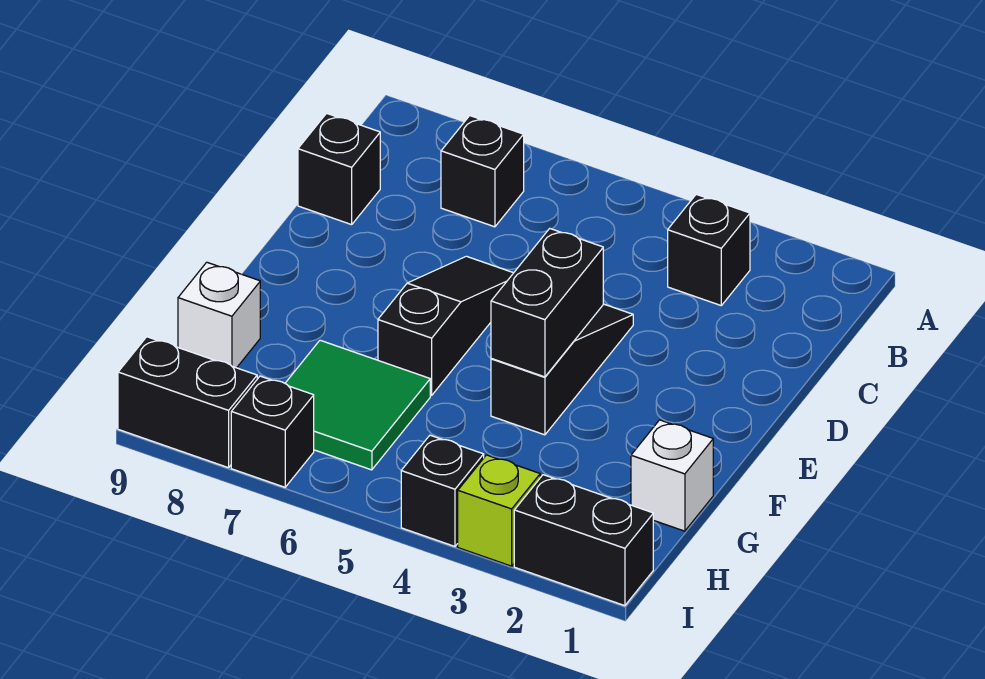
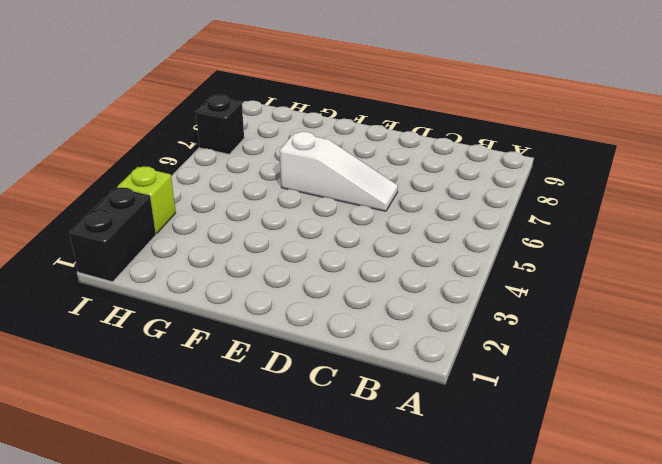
white 1x3 slope [280,132,398,211] -> black 1x3 slope [378,256,513,395]
none -> black 1x1 brick [668,194,750,305]
none -> black 1x1 brick [441,116,524,227]
none -> black 1x1 brick [298,113,380,225]

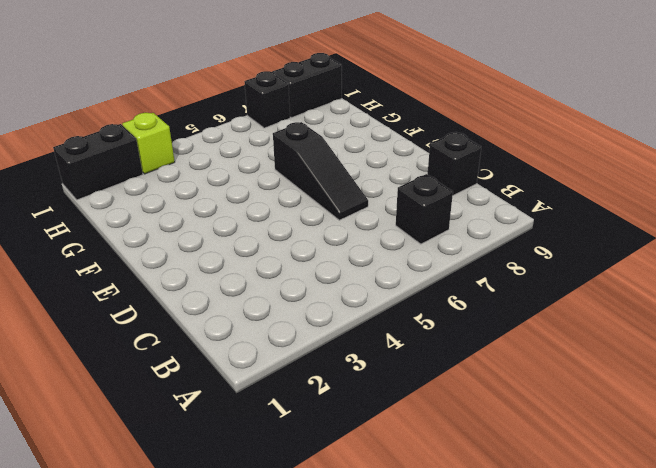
none -> black 1x1 brick [668,194,750,305]
none -> black 1x3 slope [491,304,633,435]
none -> white 1x1 brick [631,420,713,531]

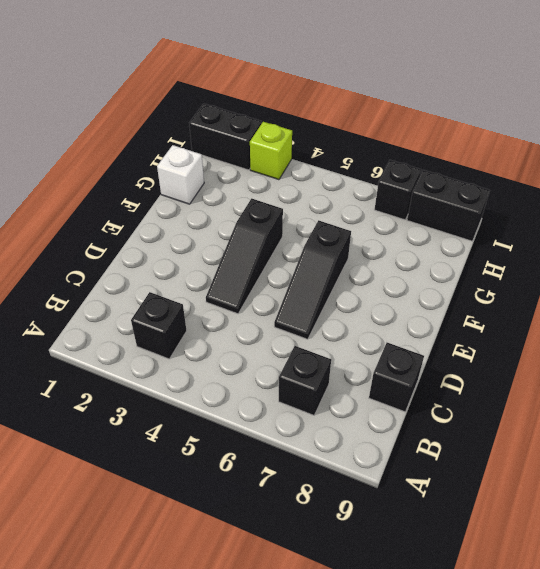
none -> green 2x2 tile [285,340,430,470]
none -> white 1x1 brick [178,262,260,368]
none -> black 1x1 brick [401,435,484,546]

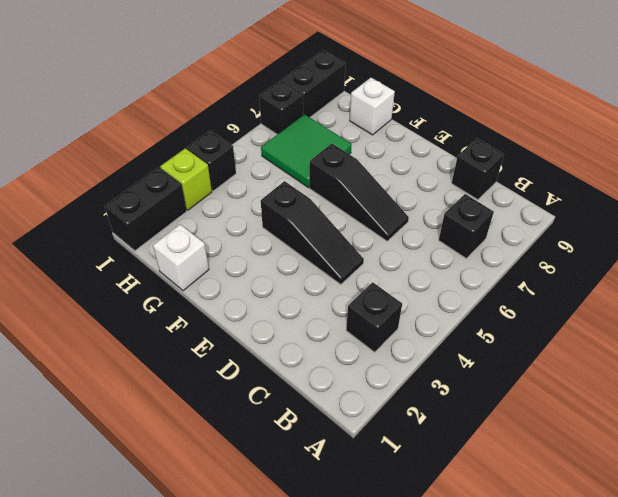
none -> black 1x2 brick [491,229,603,377]

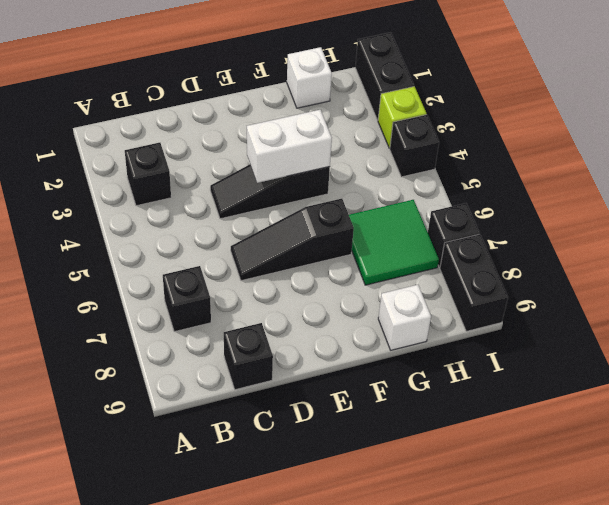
white 1x2 brick [247,110,332,183] -> black 1x2 brick [491,229,603,377]

